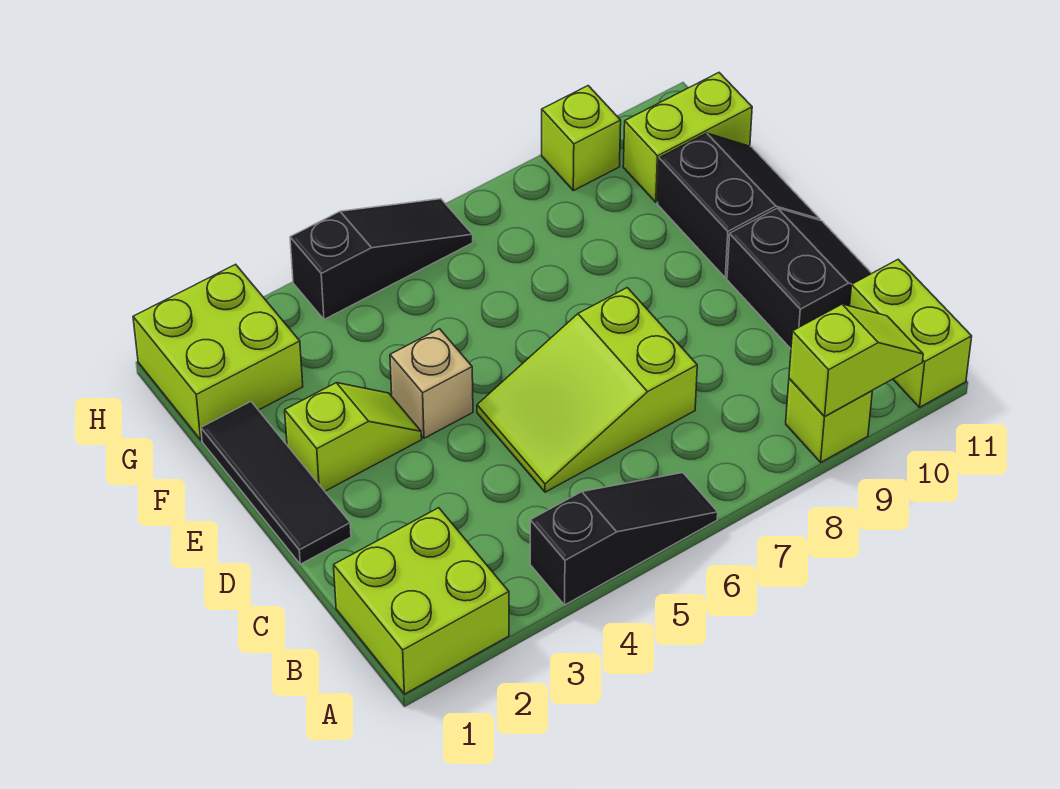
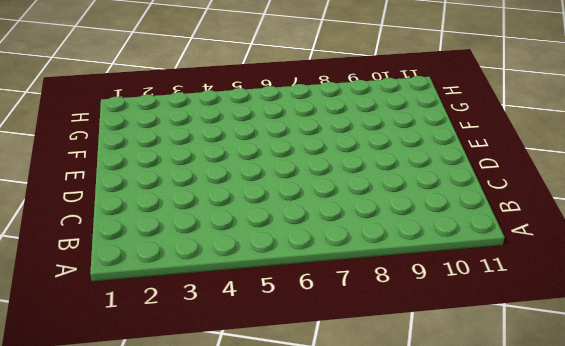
none -> lime 2x2 brick [334,508,509,694]
none -> black 1x3 slope [530,473,718,605]
none -> lime 1x1 brick [786,379,872,462]

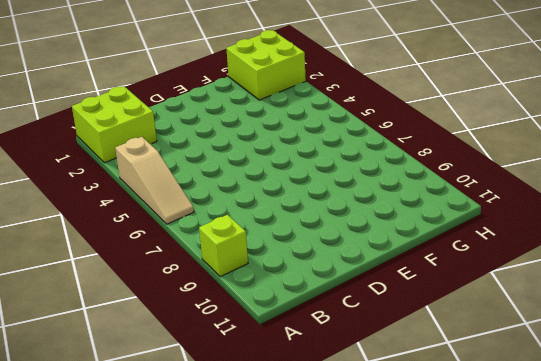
tan 1x3 slope [115,137,194,224] -> black 1x3 slope [530,473,718,605]
none -> lime 1x2 brick [850,259,972,407]
none -> lime 2x3 slope [477,288,697,492]
none -> black 2x2 slope [727,208,872,349]

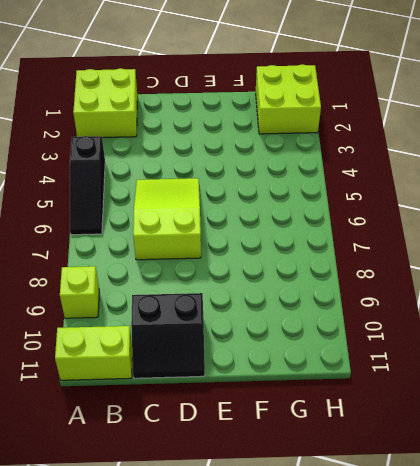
none -> black 1x3 tile [201,402,351,564]
none -> lime 1x2 slope [285,383,422,491]
none -> tan 1x1 brick [390,329,473,438]

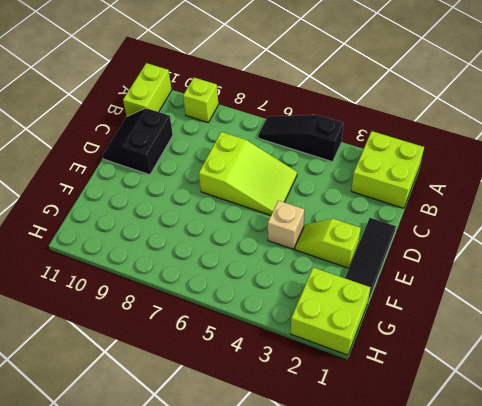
none -> black 2x2 slope [658,133,820,278]
none -> lime 1x2 brick [623,73,752,202]
none -> black 1x3 slope [290,199,473,319]

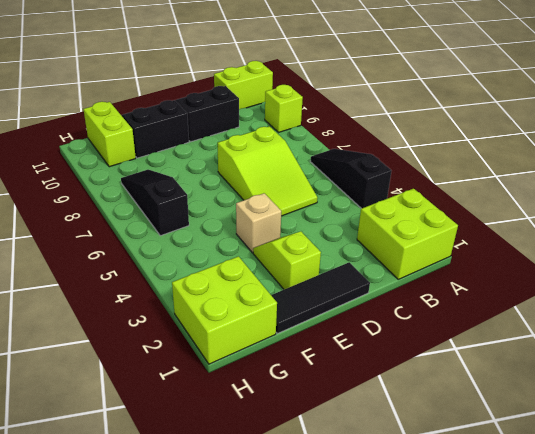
black 1x3 slope [121,170,189,236] -> black 1x3 slope moved to [290,199,473,319]
none -> lime 1x1 brick [542,86,621,191]
none -> lime 1x2 slope [789,304,923,417]

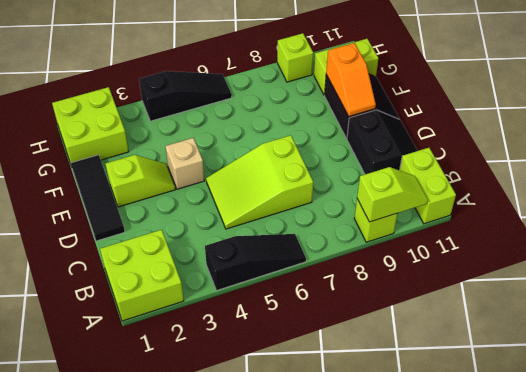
orange 1x2 slope [326,43,376,116] -> none

